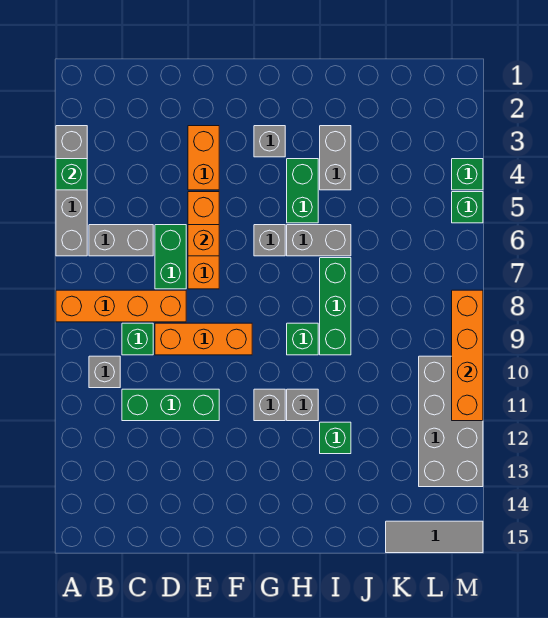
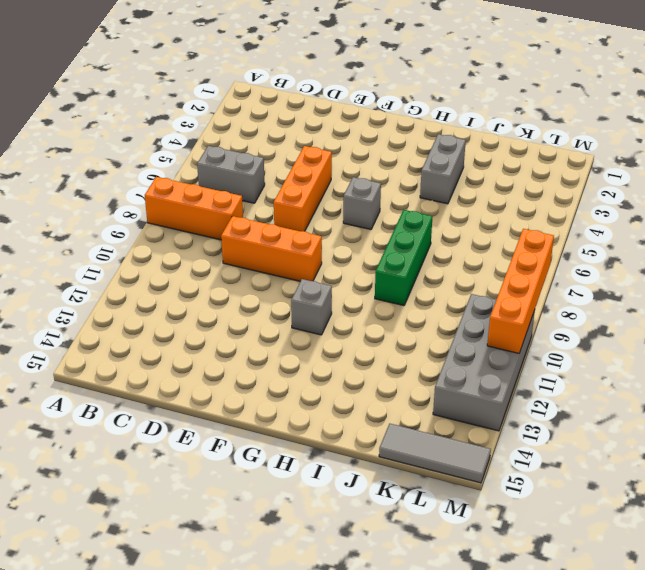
orange 1x3 brick [145,177,243,240] -> orange 1x4 brick [56,290,186,322]
none -> grey 1x4 brick [56,126,87,256]
none -> grey 1x1 brick [89,356,120,388]
none -> green 1x1 brick [122,323,153,355]

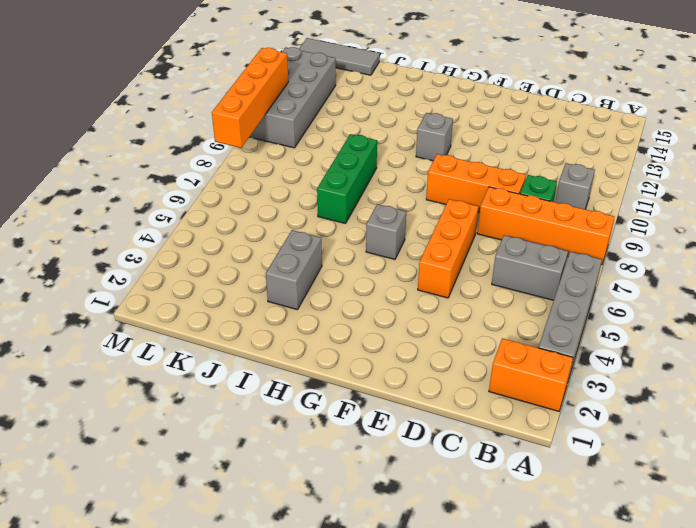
orange 1x2 brick [489,338,573,411] -> orange 1x2 brick turned to [188,126,219,190]
none -> green 1x3 brick [122,389,219,421]
none -> green 1x2 brick [155,225,186,289]
none -> grey 1x1 brick [254,126,285,157]

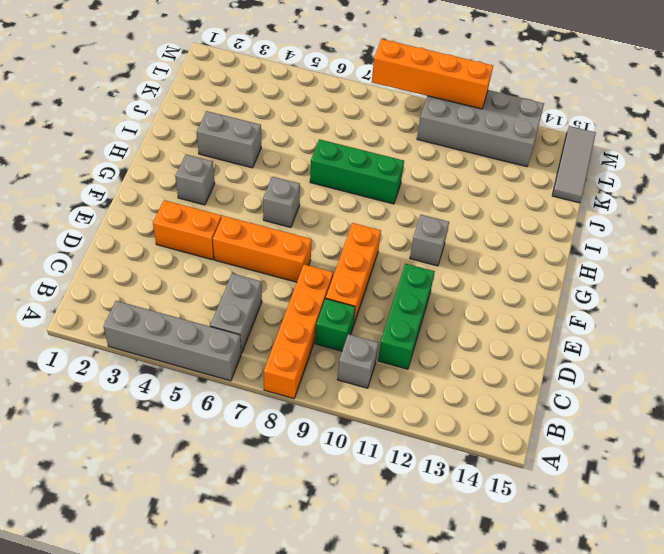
none -> green 1x2 brick [155,225,186,289]
none -> green 1x2 brick [287,159,318,223]
none -> grey 1x2 brick [287,225,351,256]

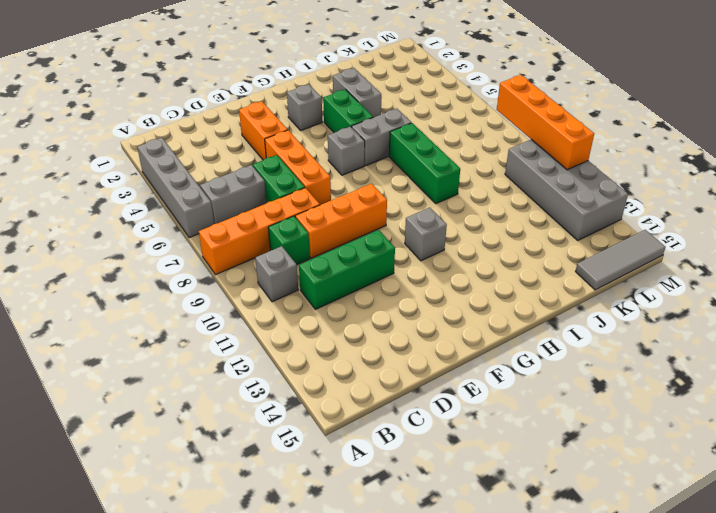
none -> green 1x1 brick [287,323,318,355]
none -> grey 1x1 brick [287,389,318,421]
none -> green 1x1 brick [320,422,351,454]

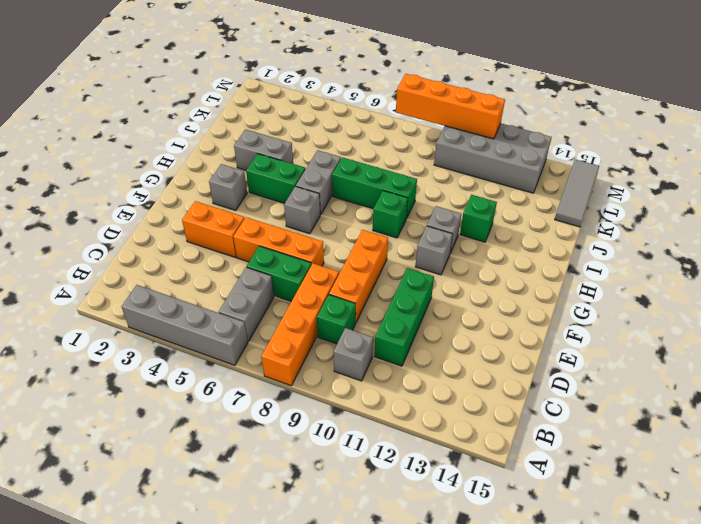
none -> green 1x1 brick [452,159,483,190]
none -> green 1x1 brick [452,192,483,223]
none -> green 1x1 brick [56,159,87,190]

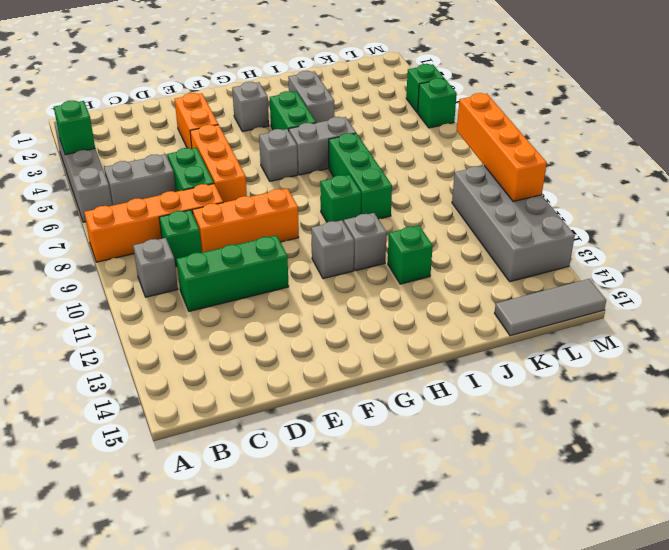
none -> orange 1x1 brick [188,225,219,256]

